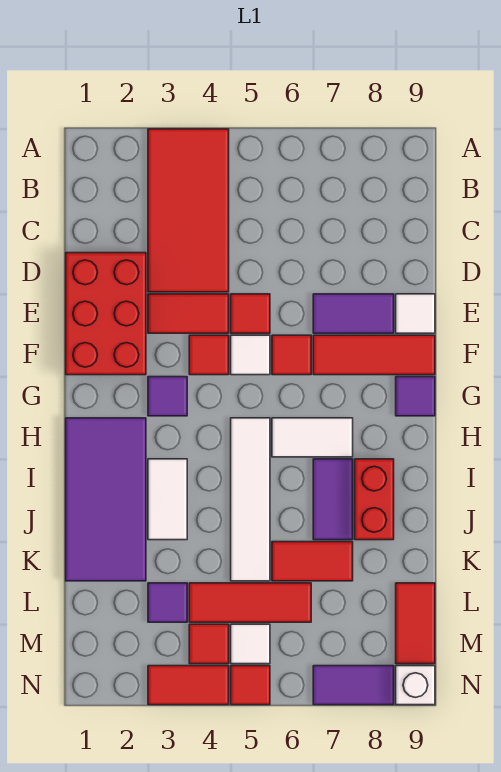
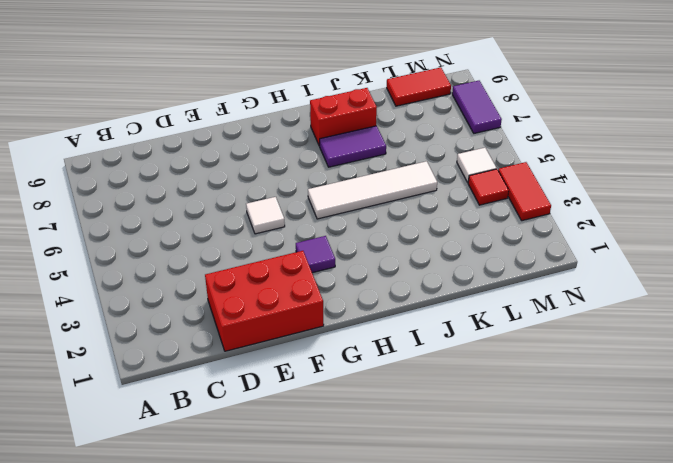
none -> red 2x4 tile [148,129,229,292]
none -> red 1x2 tile [148,294,229,333]
none -> red 1x1 tile [231,294,270,333]

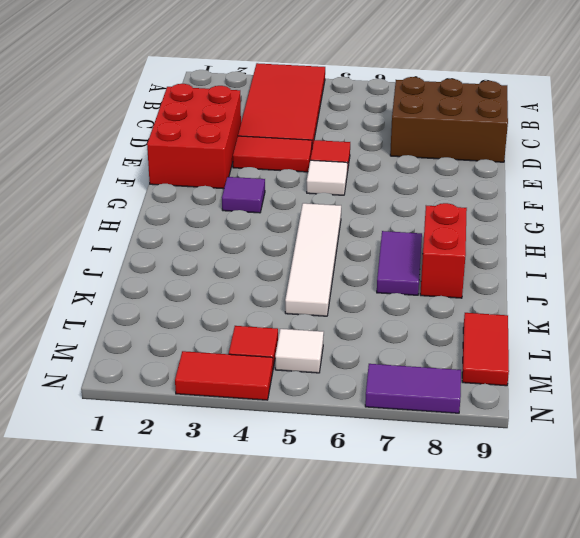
brown 2x3 brick [390,77,508,162] -> none
none -> purple 1x2 tile [313,294,394,333]
none -> white 1x1 tile [396,294,435,333]
none -> red 1x1 tile [189,335,229,375]

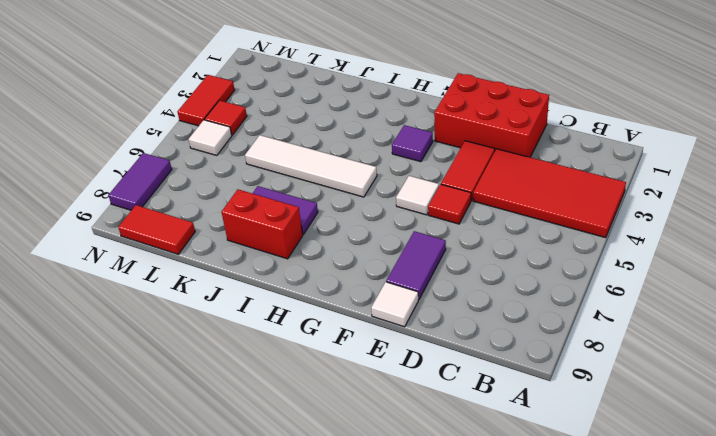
none -> red 1x1 tile [189,335,229,375]
none -> red 1x1 tile [272,335,311,375]
none -> red 1x3 tile [313,335,435,375]

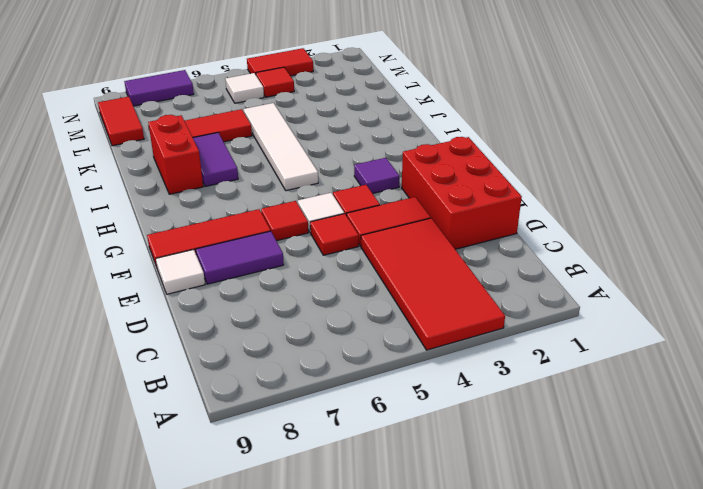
none -> purple 1x1 tile [396,377,435,416]
none -> purple 2x4 tile [66,418,146,581]
none -> white 1x2 tile [272,418,353,457]

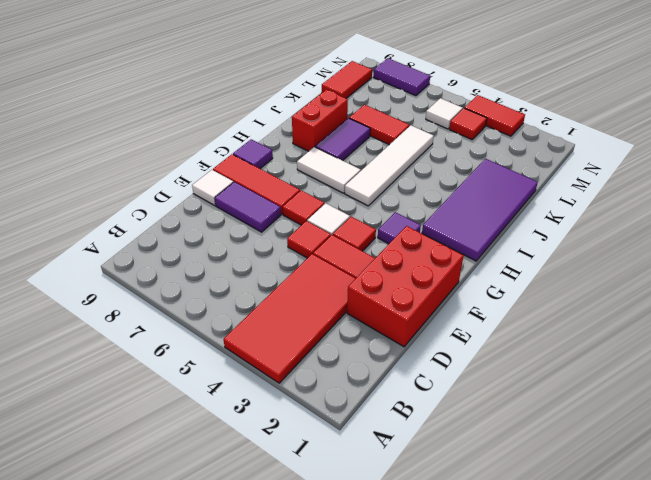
none -> white 1x2 tile [148,459,187,540]
none -> purple 1x1 tile [148,583,187,622]
none -> red 1x3 tile [189,583,311,622]

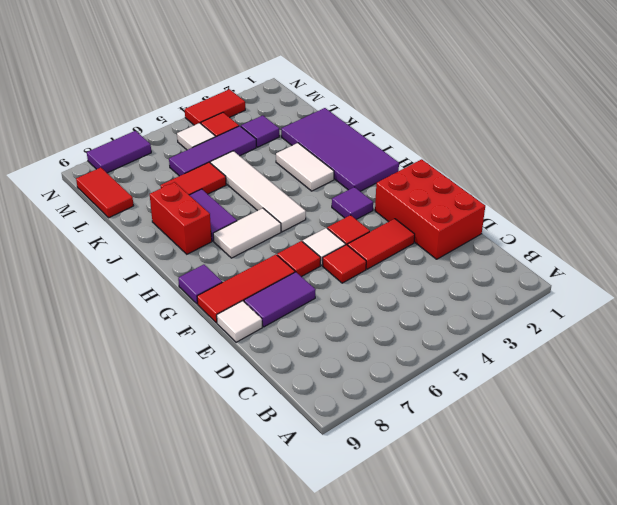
purple 1x3 tile [169,126,256,176] -> red 1x3 tile [189,583,311,622]
none -> red 2x4 tile [148,129,229,292]
none -> red 1x1 tile [231,666,270,705]
none -> white 1x1 brick [396,666,435,705]

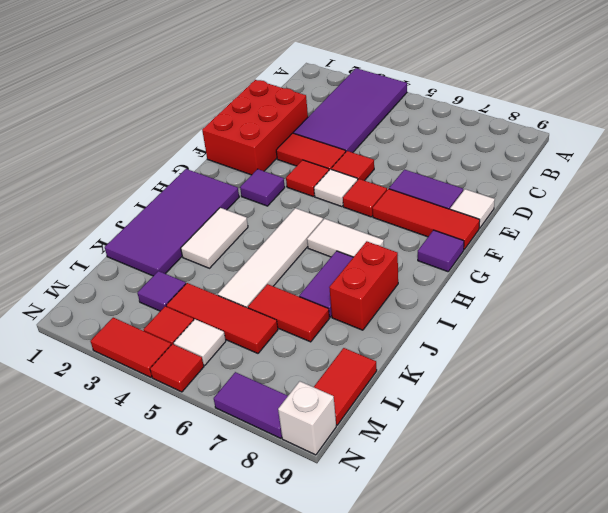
purple 2x4 tile [293,68,407,153] -> red 2x4 tile [148,129,229,292]

